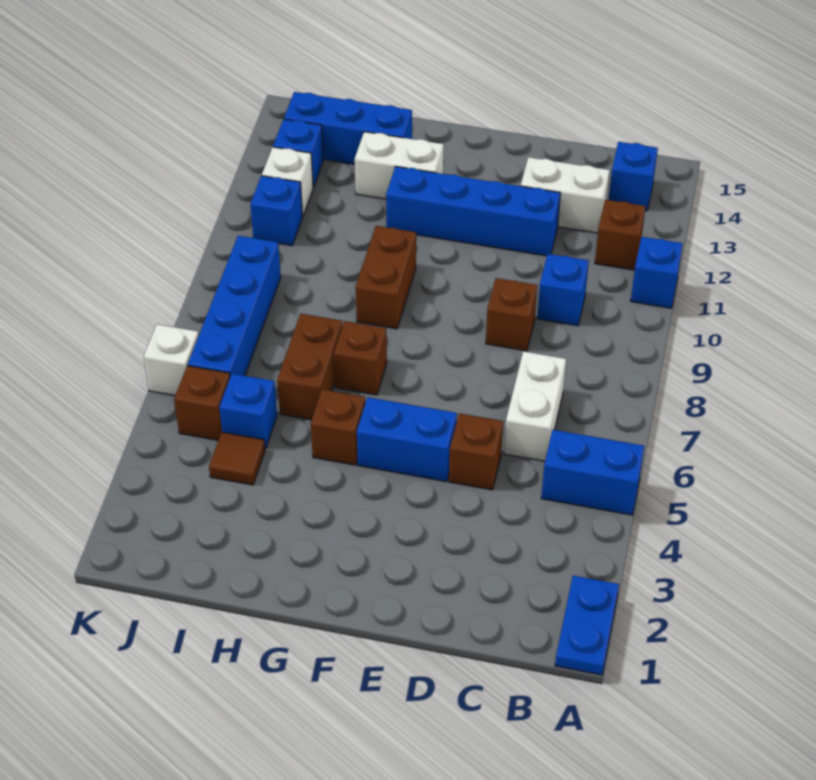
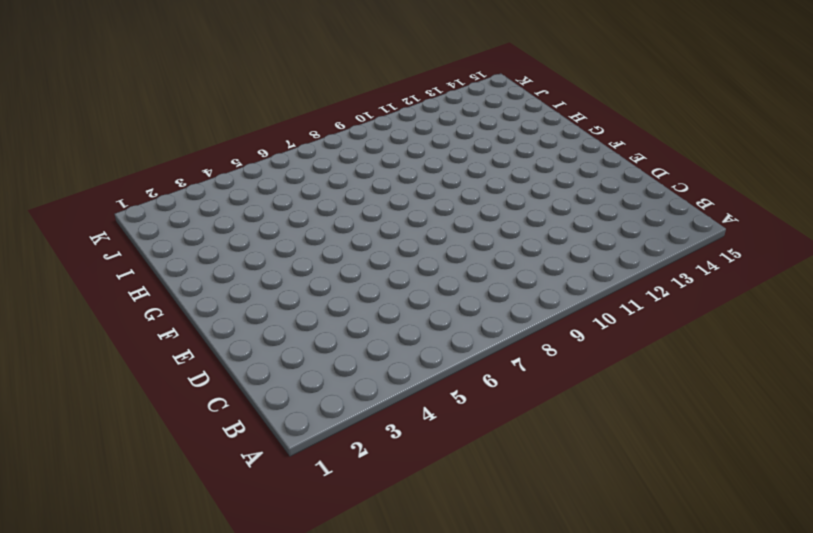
none -> blue 1x2 plate [555,576,619,675]
none -> blue 1x2 brick [541,430,644,515]
none -> blue 1x1 brick [631,237,683,308]

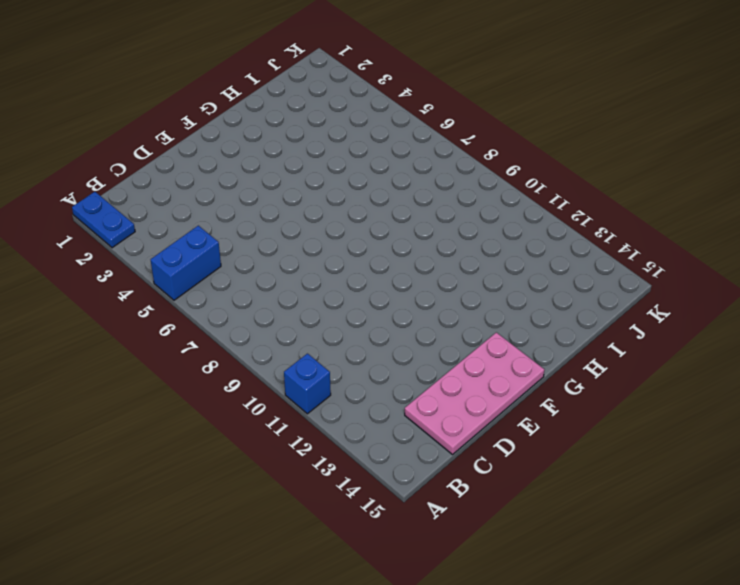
pink 2x4 plate [405,332,544,455] -> none
none -> brown 1x1 brick [595,200,646,270]
none -> blue 1x1 brick [609,142,658,211]
none -> white 1x2 brick [504,351,566,461]

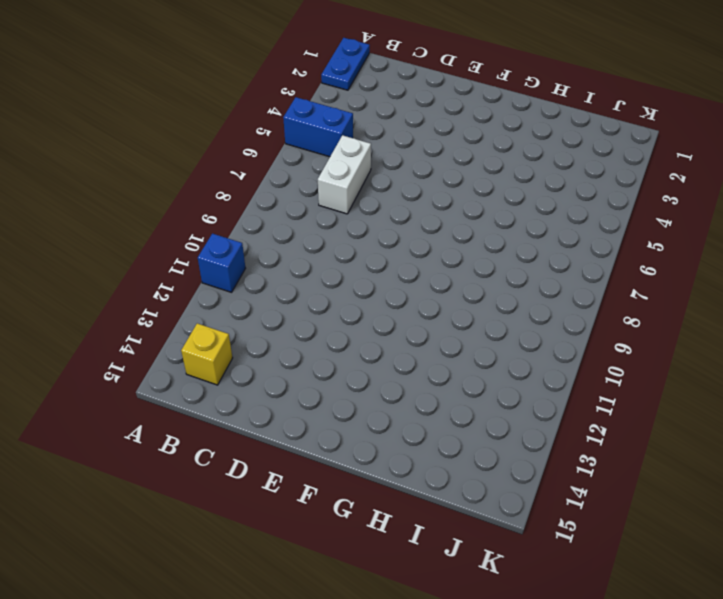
yellow 1x1 brick [181,323,233,385] -> blue 1x1 brick [609,142,658,211]
none -> brown 1x1 brick [595,200,646,270]
none -> blue 1x1 brick [537,254,589,326]
none -> white 1x2 brick [521,157,610,233]

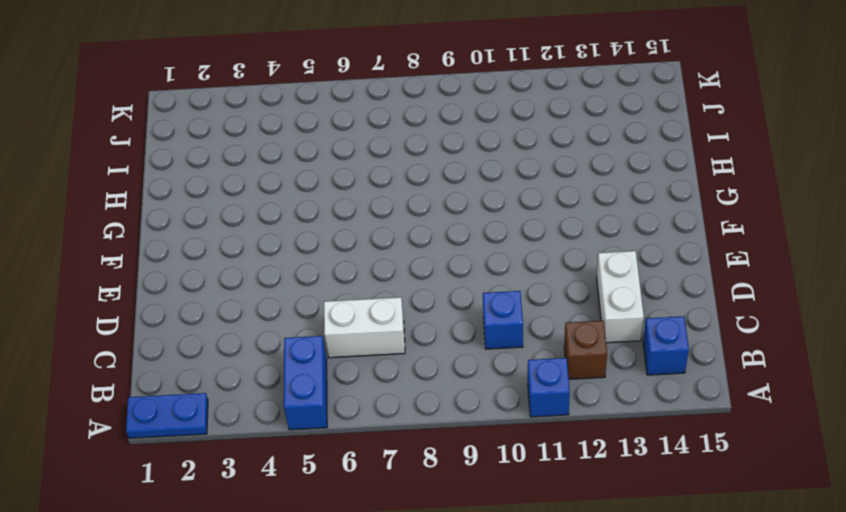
none -> brown 1x1 brick [449,413,503,490]
none -> brown 1x1 brick [486,278,537,351]
none -> blue 1x4 brick [386,166,560,256]

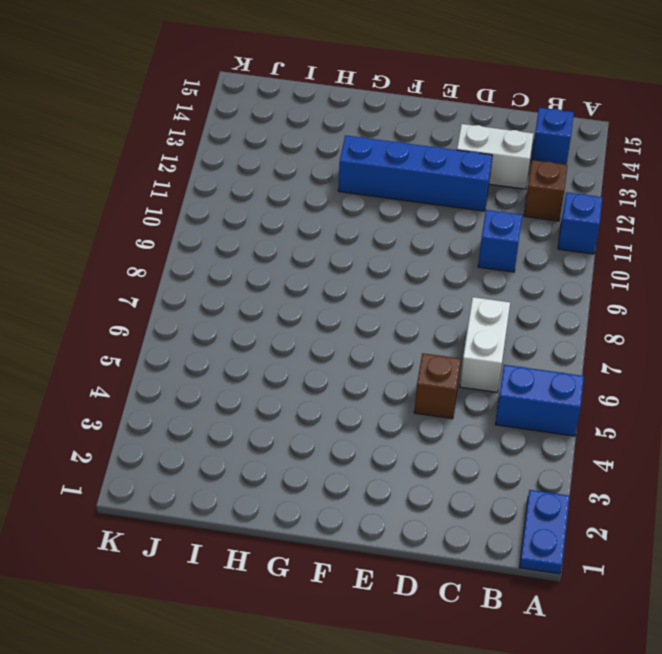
none -> brown 1x1 brick [486,278,537,351]
none -> blue 1x2 brick [357,397,457,482]
none -> brown 1x1 brick [311,389,365,465]

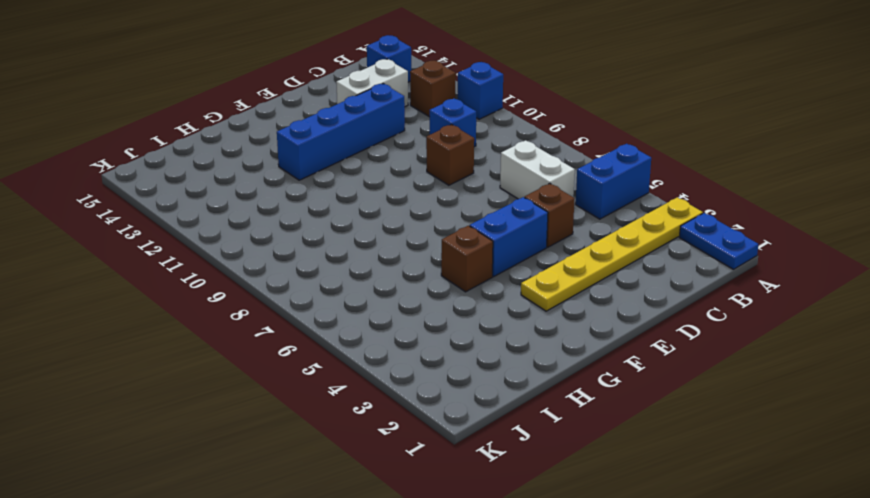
yellow 1x6 plate [521,197,703,311] -> none
none -> brown 1x1 brick [334,321,387,395]
none -> brown 1x2 brick [356,226,416,329]
none -> white 1x2 brick [355,132,444,199]

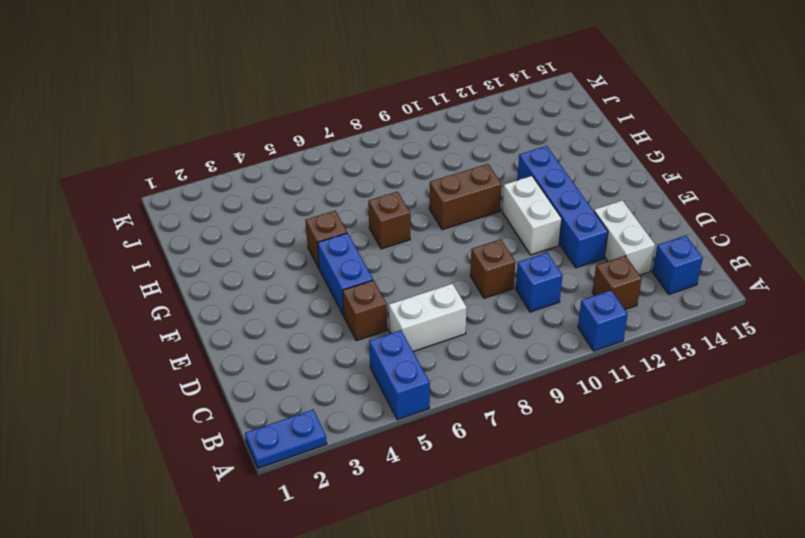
white 1x2 brick [502,176,562,255] -> white 1x2 brick moved to [355,132,444,199]
none -> brown 1x2 brick [277,314,342,420]
none -> blue 1x3 brick [284,92,412,164]
none -> brown 1x1 tile [209,432,265,485]

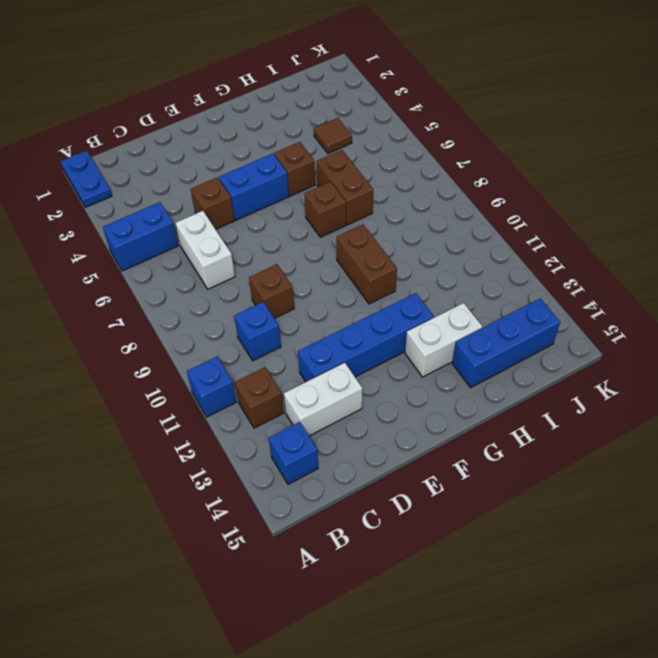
none -> blue 1x1 brick [219,374,277,449]
none -> brown 1x1 brick [174,366,230,440]
none -> blue 1x4 brick [188,236,281,377]

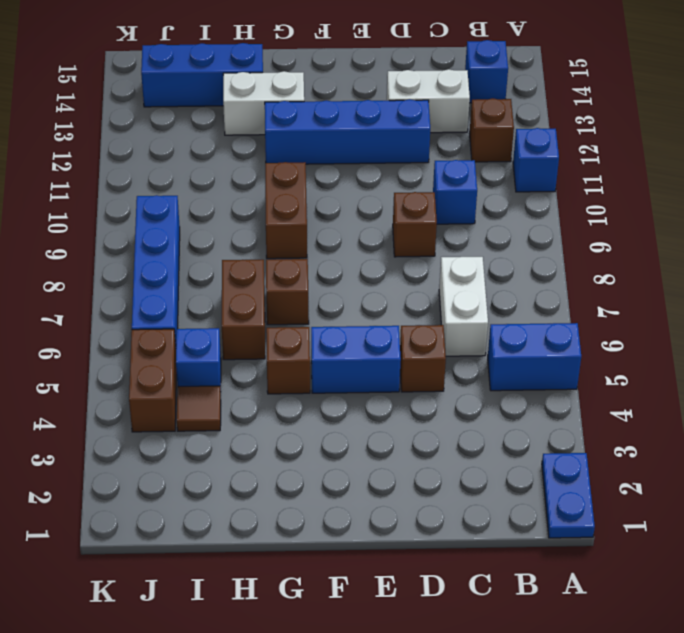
brown 1x2 brick [129,329,177,432] -> brown 1x1 brick [174,366,230,440]
none -> blue 1x1 brick [250,176,303,246]
none -> white 1x1 brick [262,147,313,216]
none -> blue 1x1 brick [273,119,323,187]

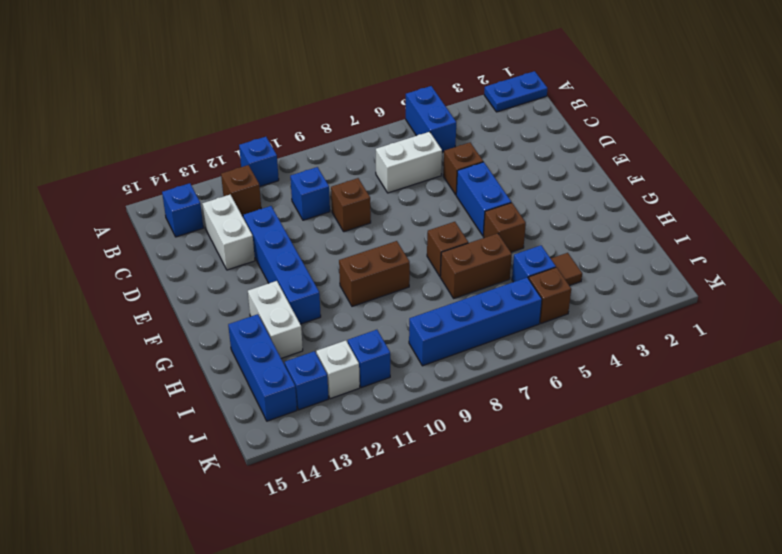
none -> white 1x1 brick [144,324,199,396]

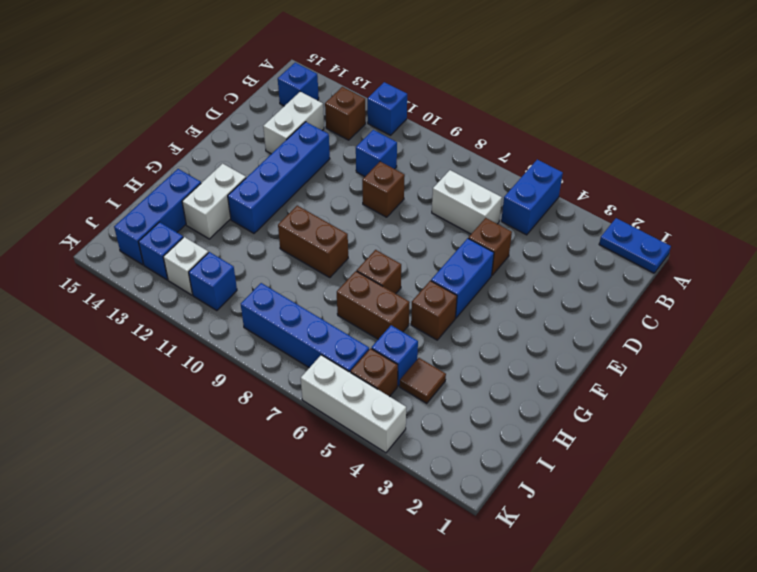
white 1x3 brick [301,355,406,453] -> white 1x1 brick [144,324,199,396]

